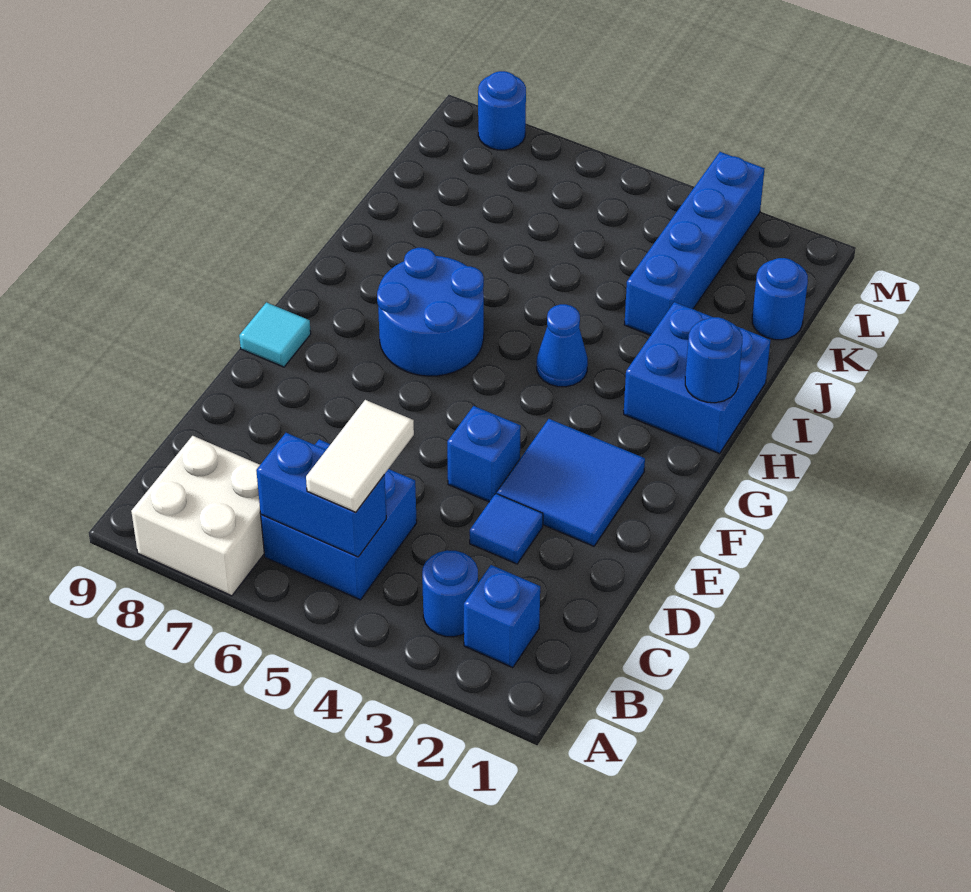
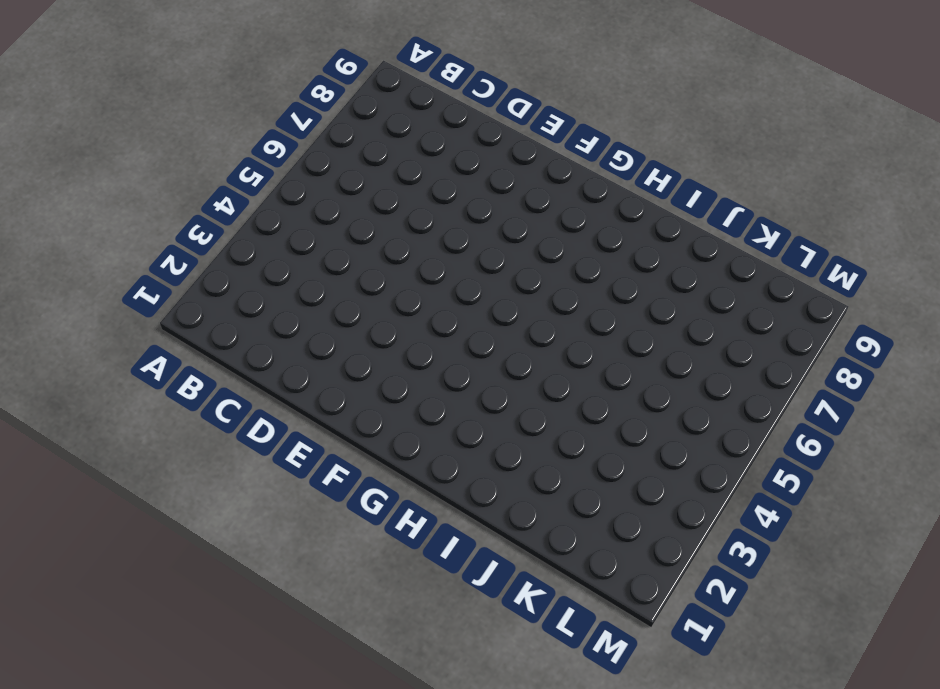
none -> white 2x2 brick [131,436,264,596]
none -> blue 1x1 brick [464,565,540,668]
none -> blue 1x1 round brick [422,550,478,637]

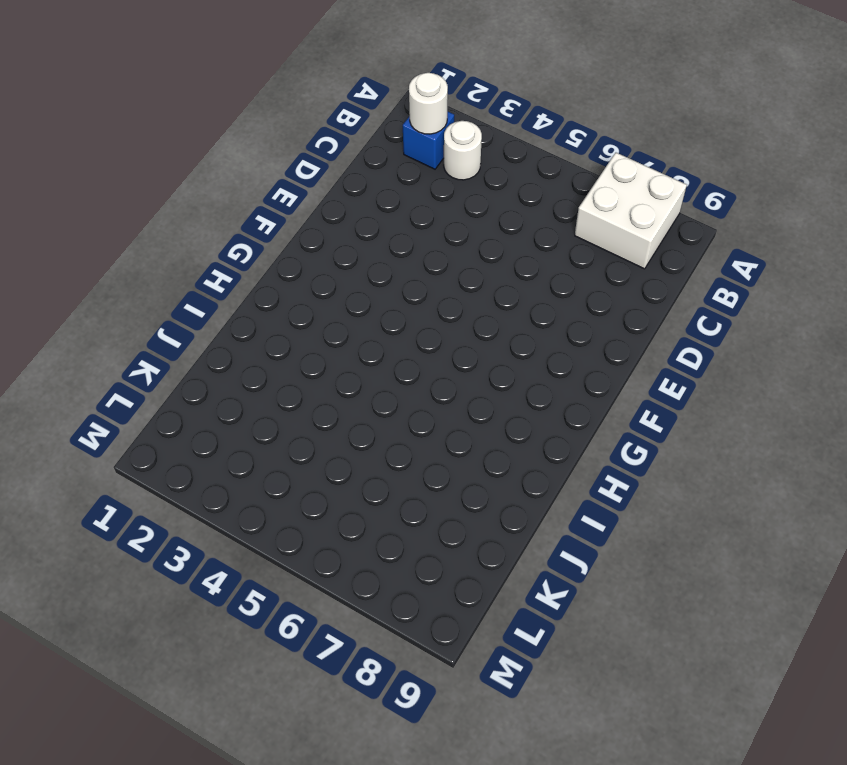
white 1x1 round brick [409,73,448,134] -> none
white 1x1 round brick [444,121,482,180] -> blue 1x1 round brick [422,550,478,637]
none -> blue 2x2 brick [261,439,417,600]
none -> blue 1x1 tile [470,494,543,564]
none -> blue 2x2 tile [497,419,645,546]

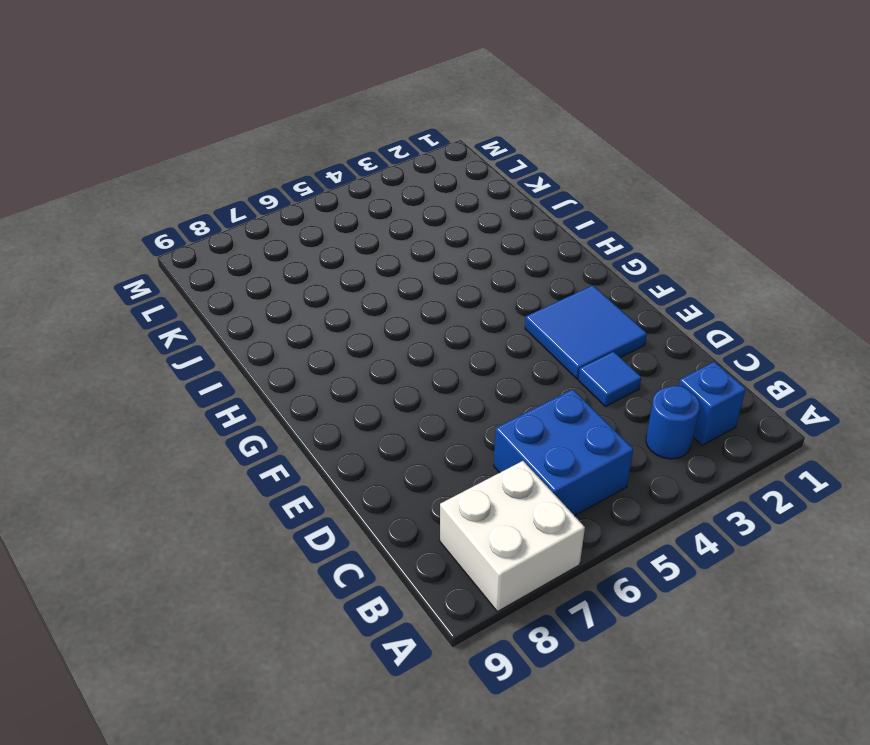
none -> blue 1x1 brick [447,406,521,502]
none -> cyan 1x1 tile [239,302,311,367]
none -> blue 2x2 round brick [377,248,484,376]

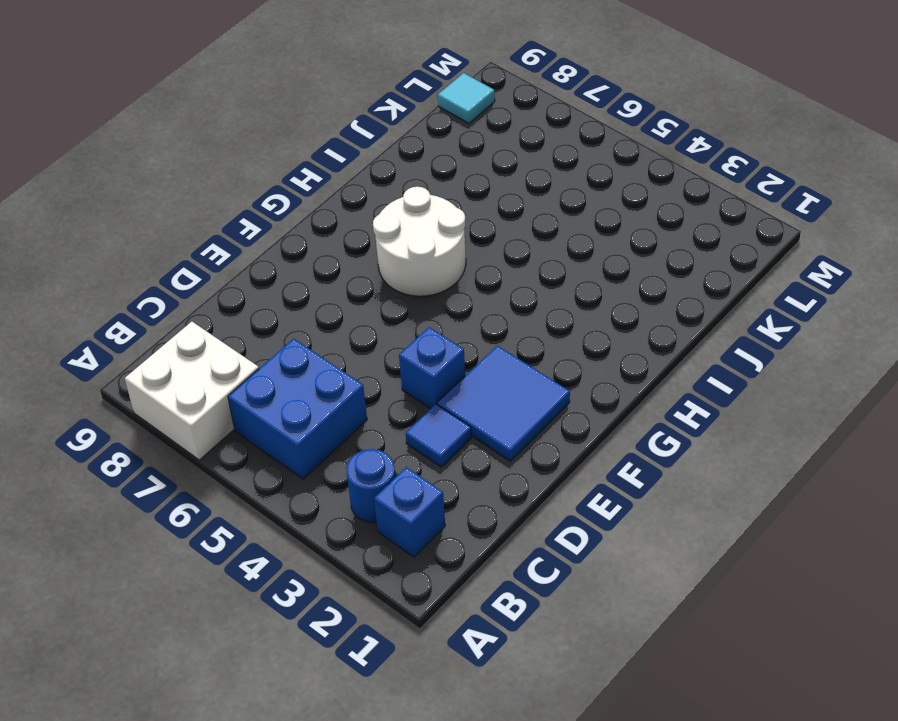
white 2x2 round brick [373,187,466,296] -> blue 2x2 round brick [377,248,484,376]
cyan 1x1 tile [438,73,495,123] -> cyan 1x1 tile moved to [239,302,311,367]
none -> blue 2x2 brick [624,302,771,454]
none -> blue 1x1 cone [537,304,588,387]
none -> blue 1x4 brick [624,152,765,335]

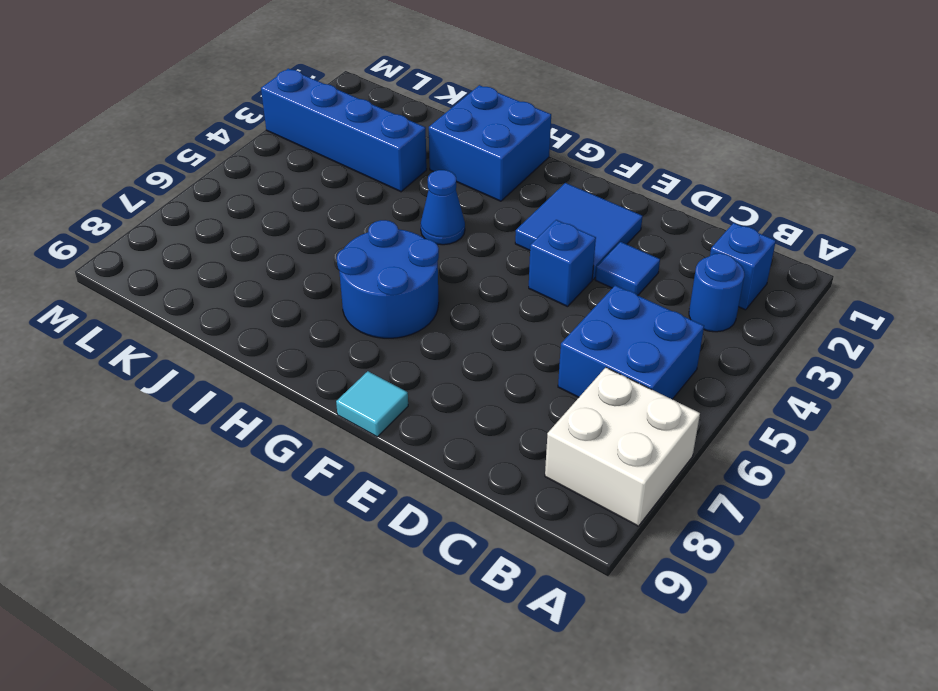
none -> blue 1x1 round brick [752,258,808,340]
none -> blue 1x1 round brick [478,71,526,150]
none -> blue 1x2 brick [256,433,386,557]

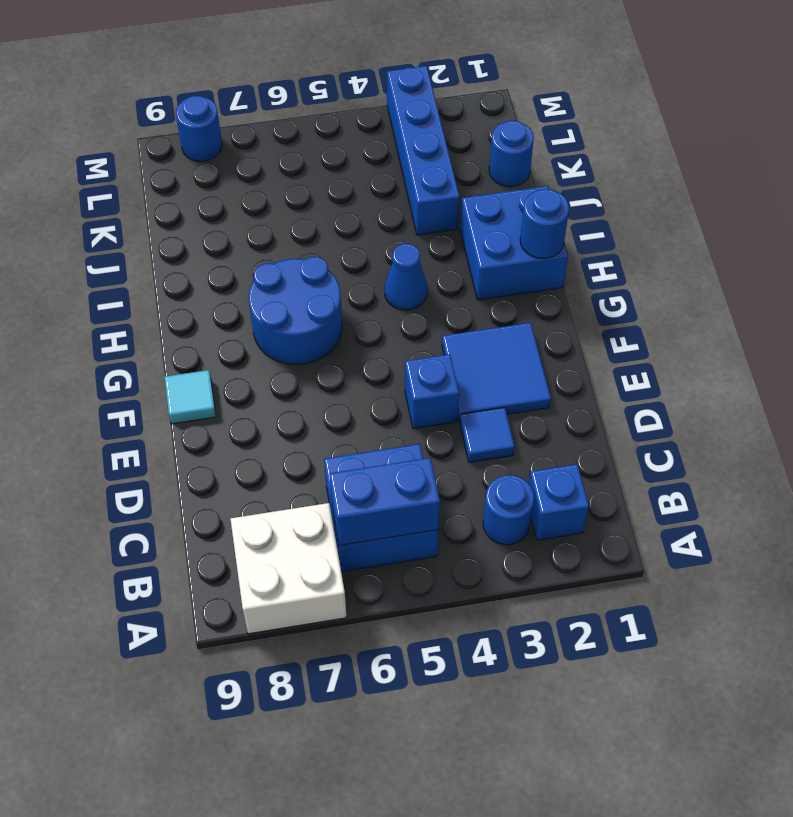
none -> white 1x2 tile [306,400,414,513]

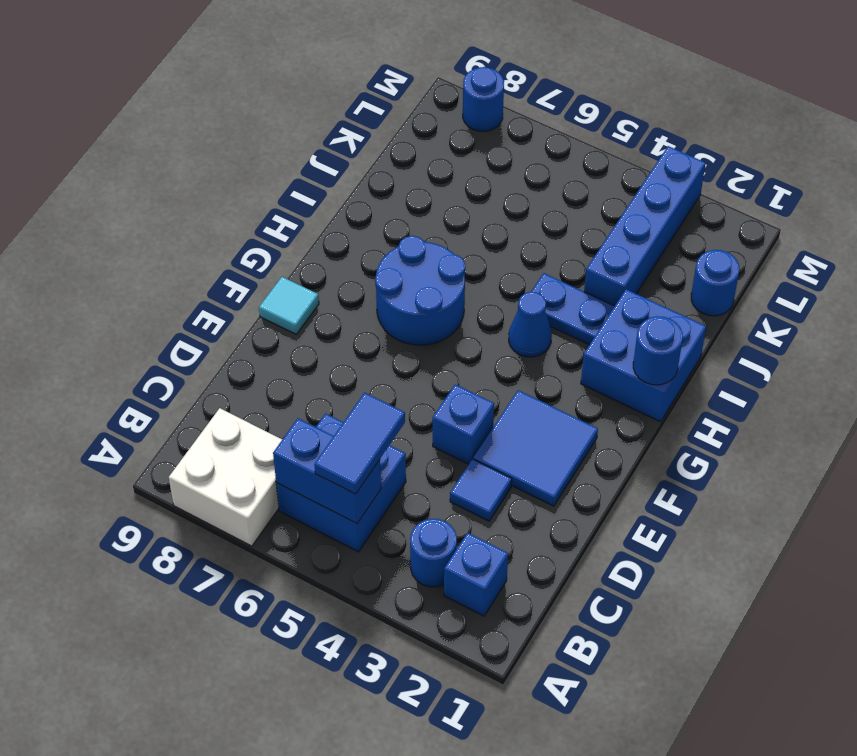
blue 1x2 tile [314,393,405,494] -> white 1x2 tile [306,400,414,513]
blue 1x2 plate [531,273,615,345] -> none

